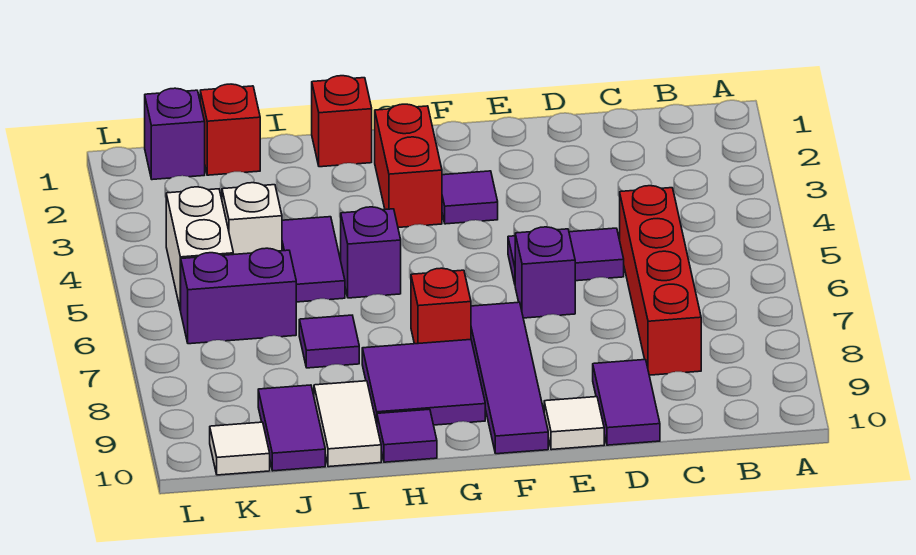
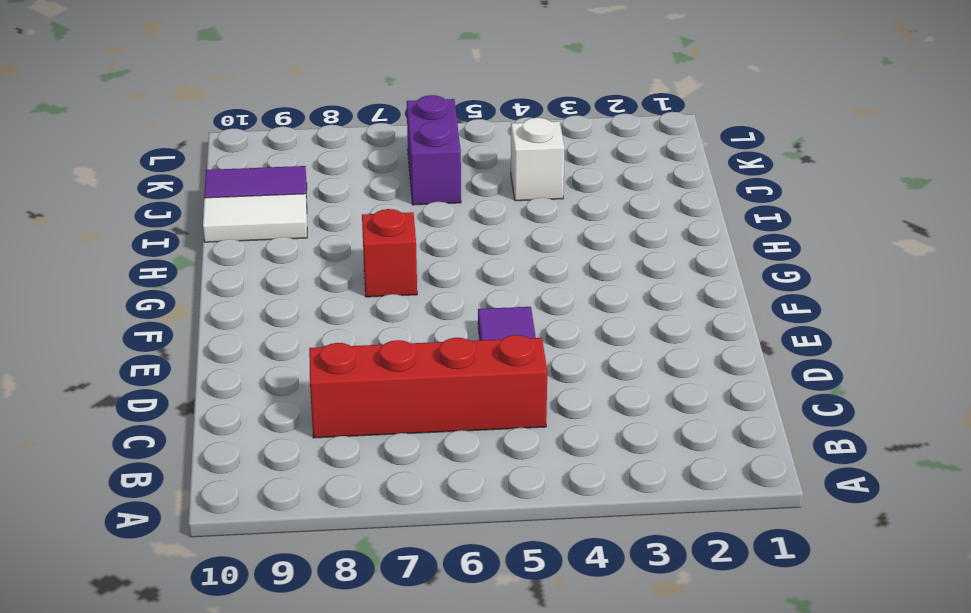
none -> purple 1x2 tile [593,360,660,445]
none -> purple 1x1 brick [515,227,575,318]
none -> white 1x1 tile [544,397,604,450]

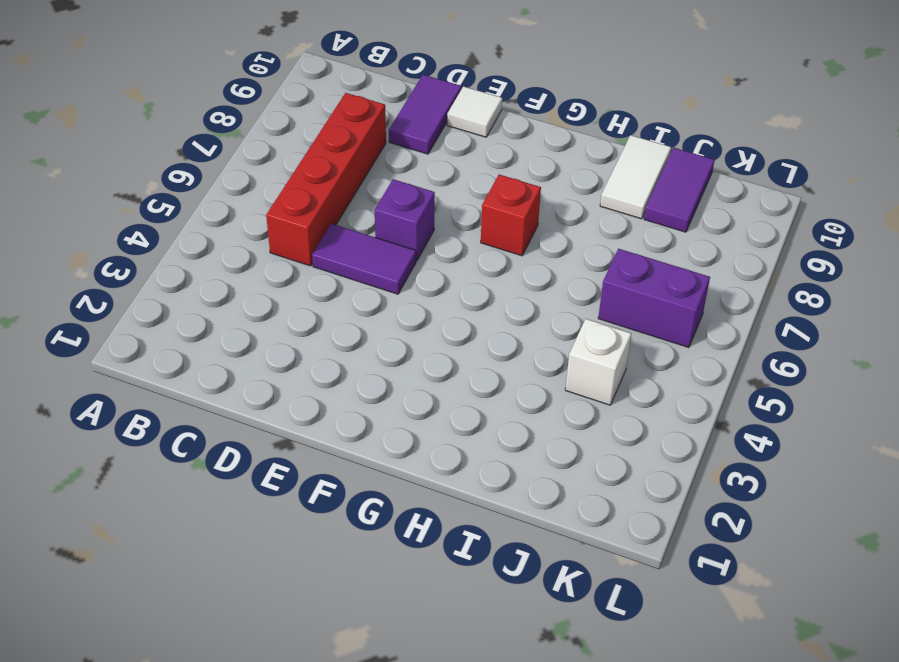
none -> purple 1x1 tile [442,171,498,224]
none -> purple 1x4 tile [471,302,548,454]
none -> red 1x2 brick [375,104,442,227]

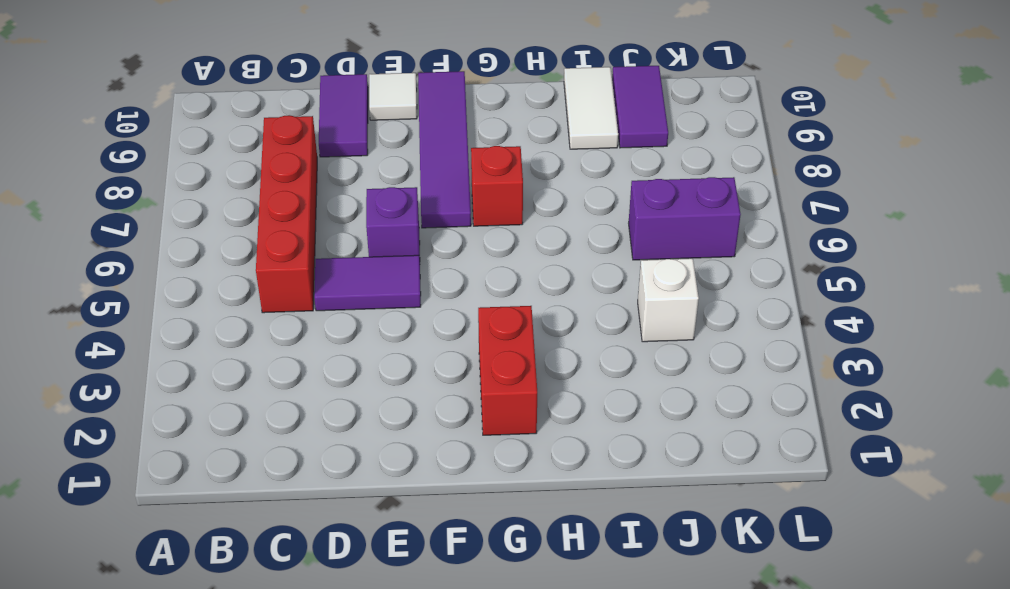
none -> purple 1x1 tile [442,171,498,224]
none -> purple 2x2 tile [362,340,485,425]
none -> red 1x1 brick [312,76,372,167]

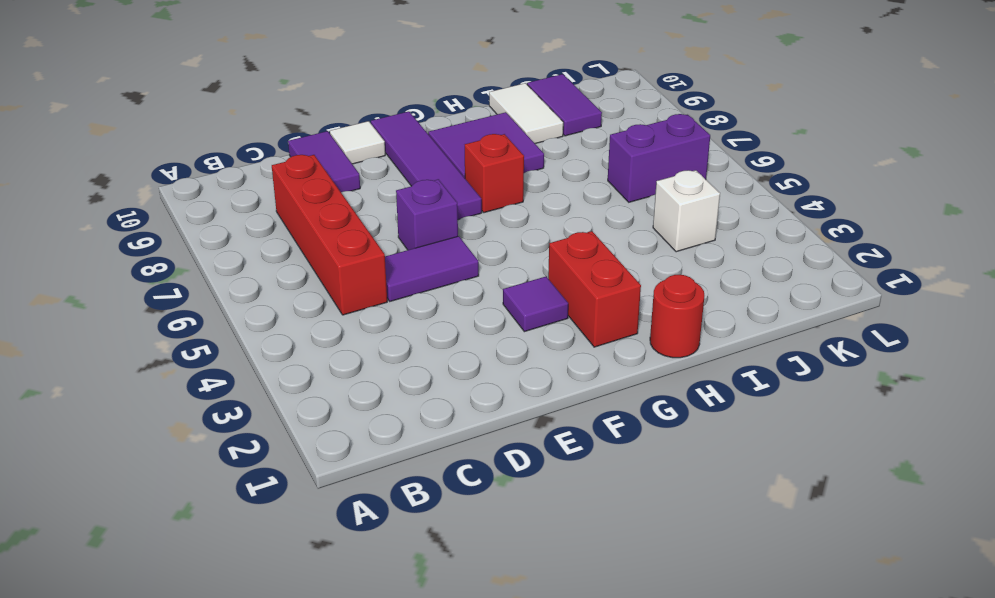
red 1x1 round brick [650,275,704,358] -> red 1x1 brick [312,76,372,167]
none -> purple 1x1 brick [341,207,401,298]
none -> purple 1x1 tile [377,409,437,462]
none -> purple 1x2 tile [282,217,345,302]

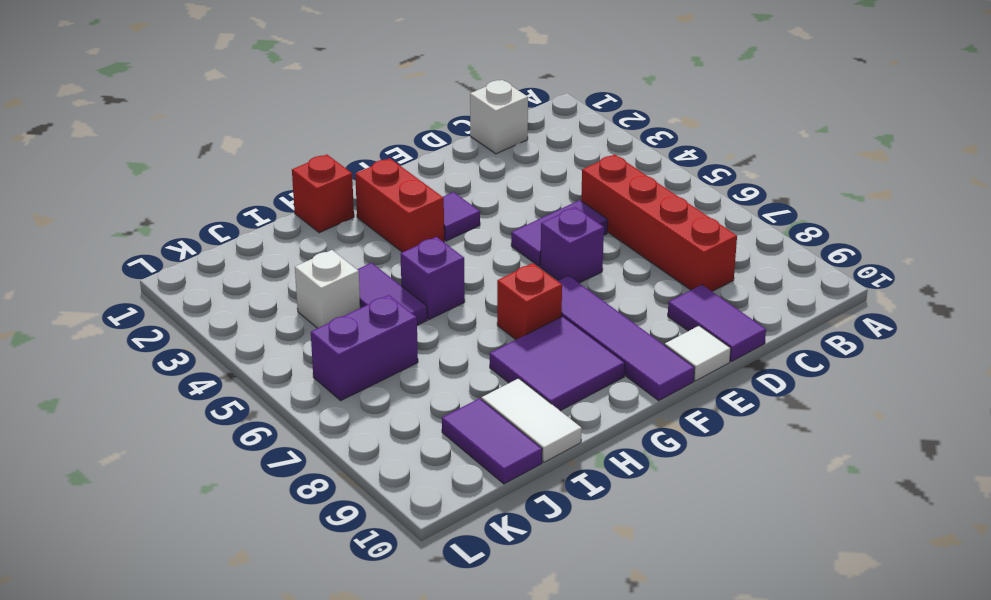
white 1x1 brick [470,80,528,154] -> none
none -> purple 1x1 tile [377,409,437,462]
none -> purple 1x1 tile [299,315,359,368]
none -> red 1x1 brick [200,84,260,175]

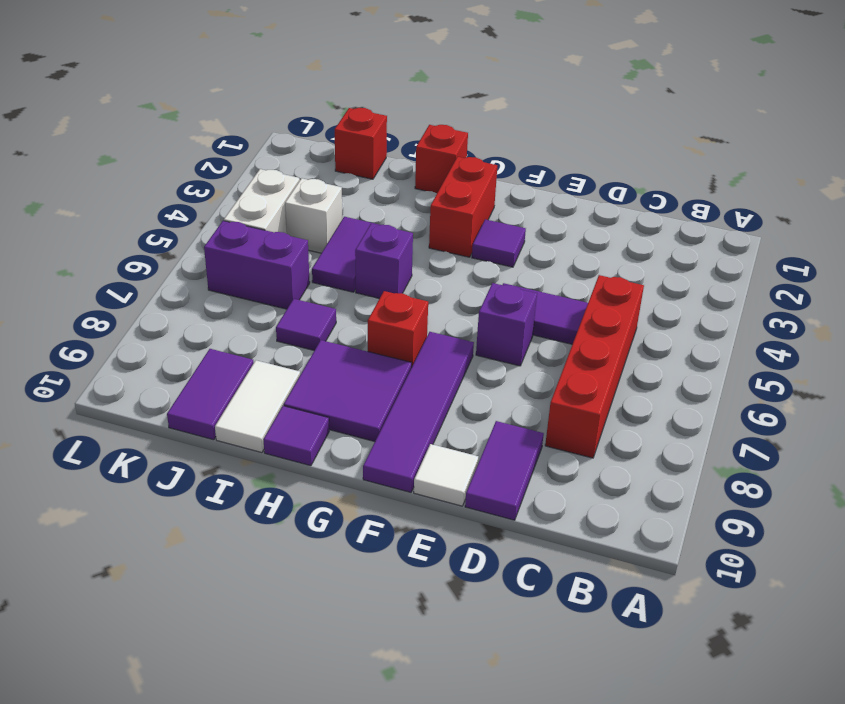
none -> purple 1x1 brick [145,88,205,180]
none -> white 1x1 tile [210,422,270,475]

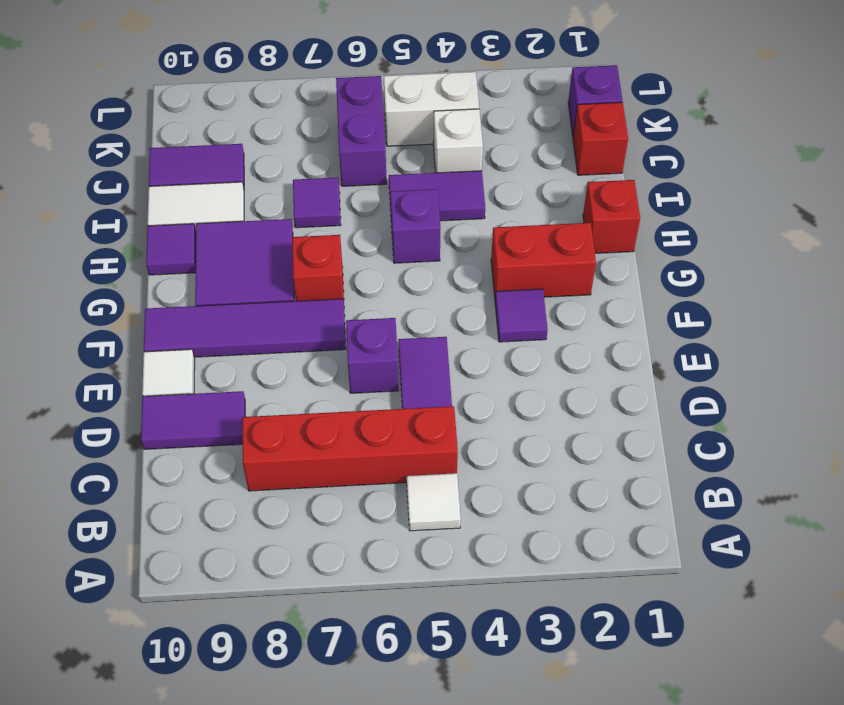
white 1x1 tile [407,473,461,531] -> white 1x1 tile moved to [210,422,270,475]

